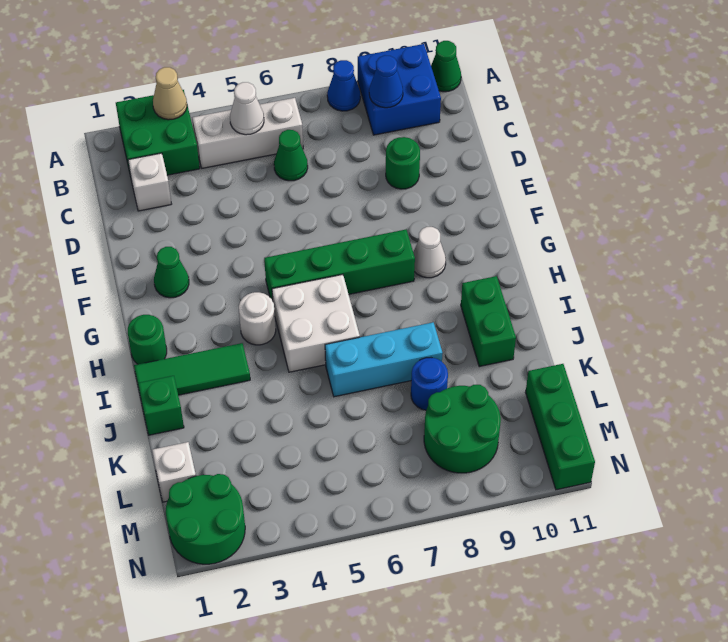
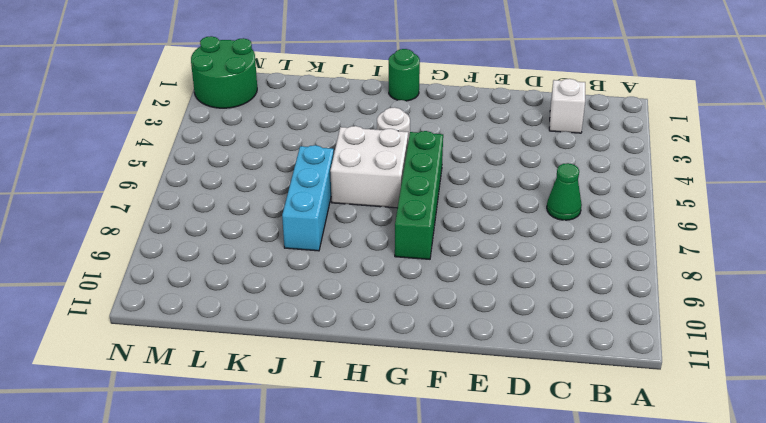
none -> green 2x2 brick [116,90,200,176]
none -> blue 1x1 cone [327,60,360,111]
none -> blue 2x2 brick [358,44,441,135]

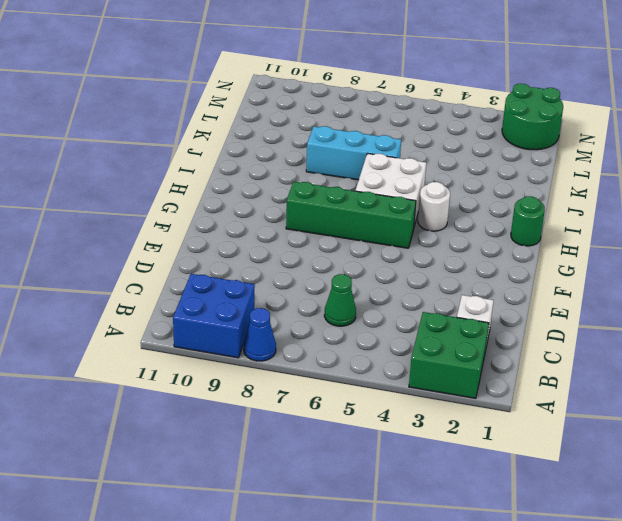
none -> green 1x1 cone [431,41,461,92]
none -> white 1x3 brick [192,98,303,168]
none -> green 1x1 round brick [386,137,420,189]

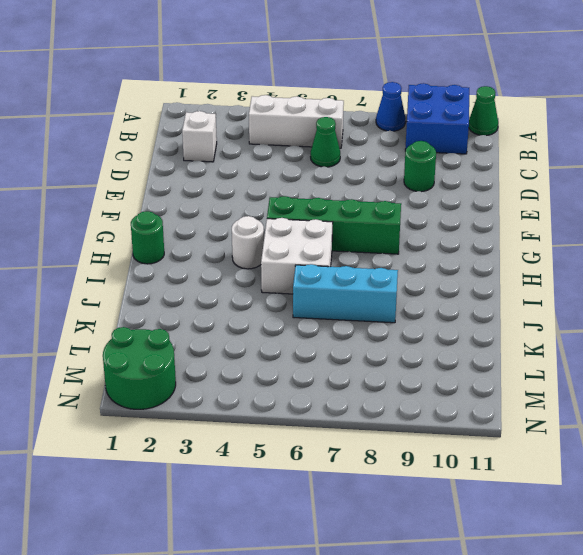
none -> green 2x2 brick [116,90,200,176]
none -> green 1x1 cone [154,247,189,298]
none -> white 1x1 cone [413,227,446,278]

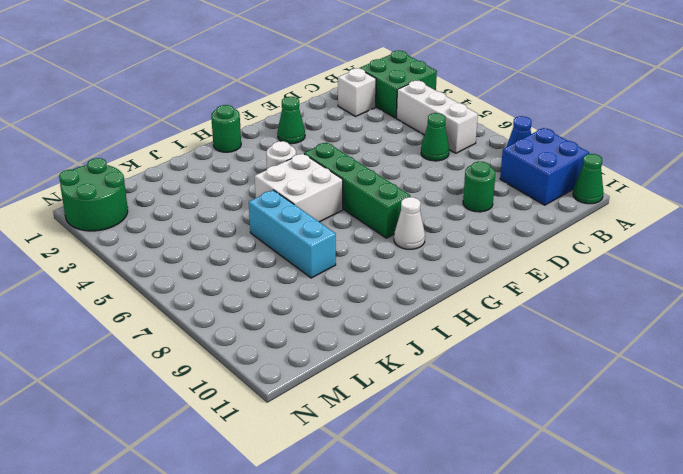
none -> green 1x3 tile [134,343,250,395]
none -> green 1x2 brick [461,276,516,367]
none -> green 1x1 brick [138,376,184,435]

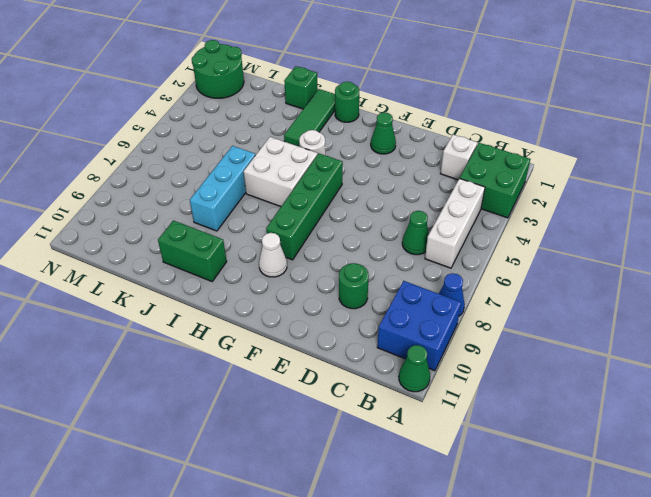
none -> blue 1x1 round brick [411,358,448,410]
none -> white 1x1 brick [152,442,196,502]
none -> green 2x2 round brick [424,385,501,473]

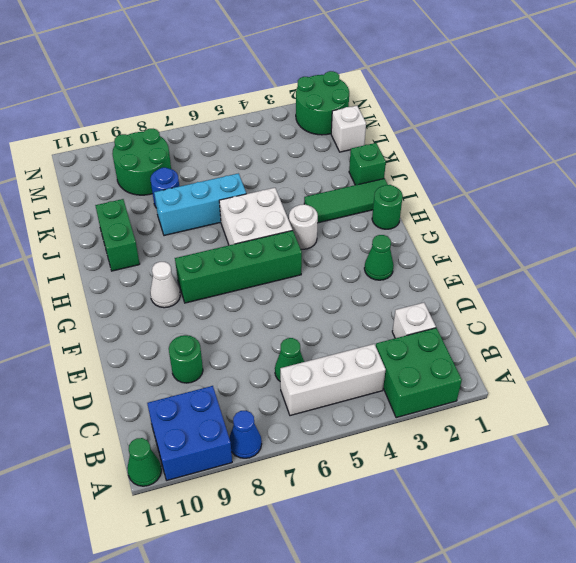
none -> green 1x3 brick [526,364,595,490]
none -> tan 1x1 cone [153,67,187,120]
none -> white 1x1 cone [230,82,264,135]

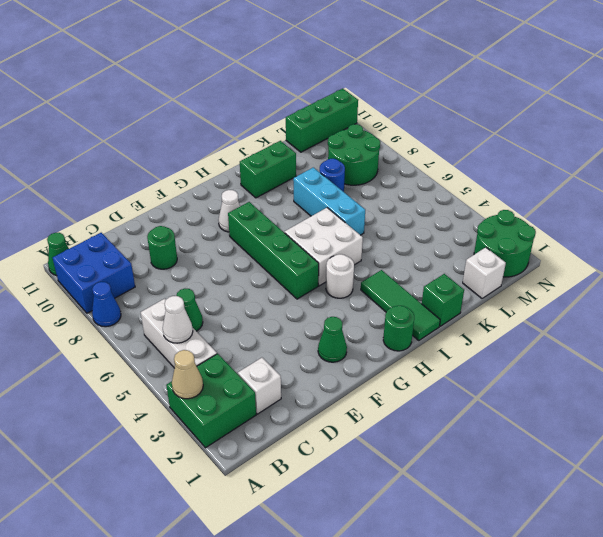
none -> blue 1x1 cone [369,55,403,108]

